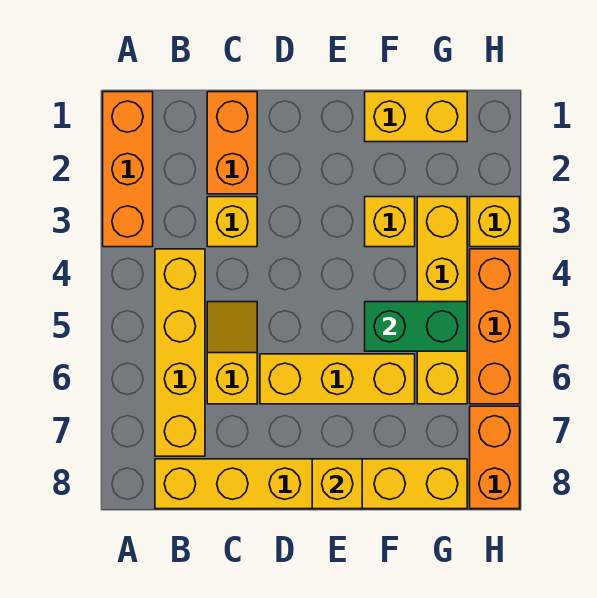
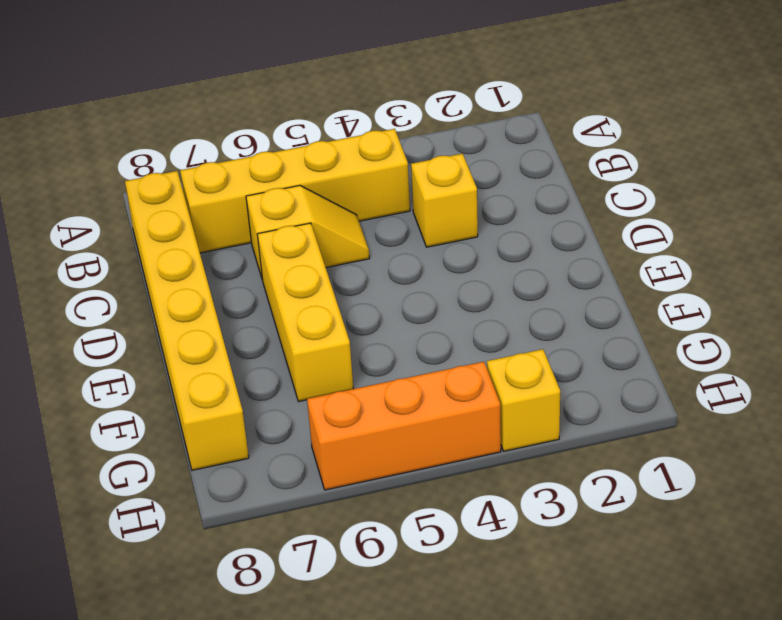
none -> orange 1x3 brick [103,92,153,247]
none -> orange 1x2 brick [207,92,257,194]
none -> yellow 1x2 brick [365,92,467,142]

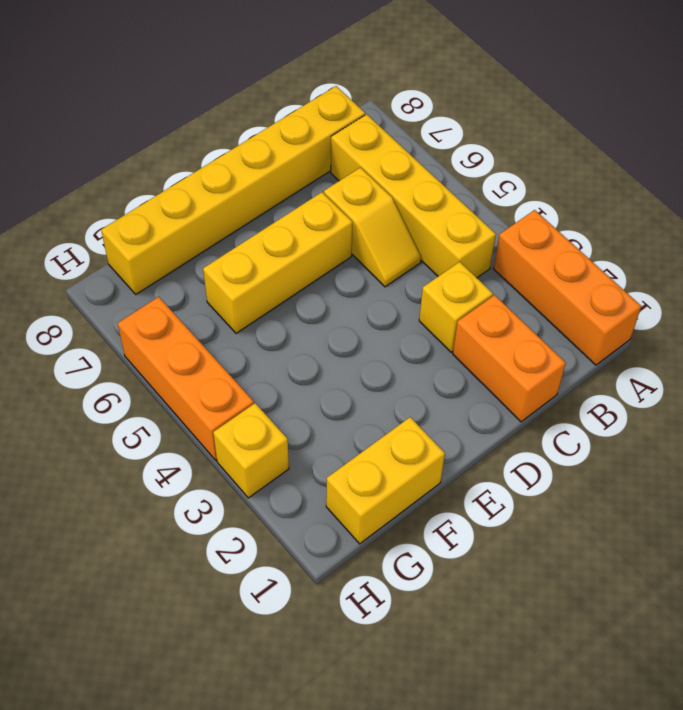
none -> yellow 1x1 brick [365,197,415,247]
none -> yellow 1x4 brick [417,197,467,404]
none -> orange 1x2 brick [470,406,520,509]

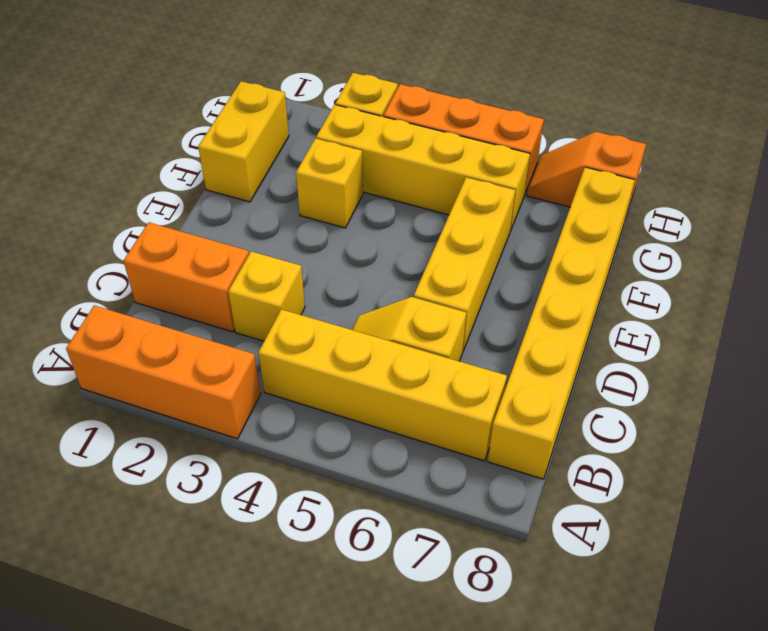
orange 1x2 slope [527,132,646,216] -> orange 1x2 brick [470,406,520,509]
none -> yellow 1x1 brick [312,459,362,509]
none -> green 1x2 brick [365,302,467,351]

